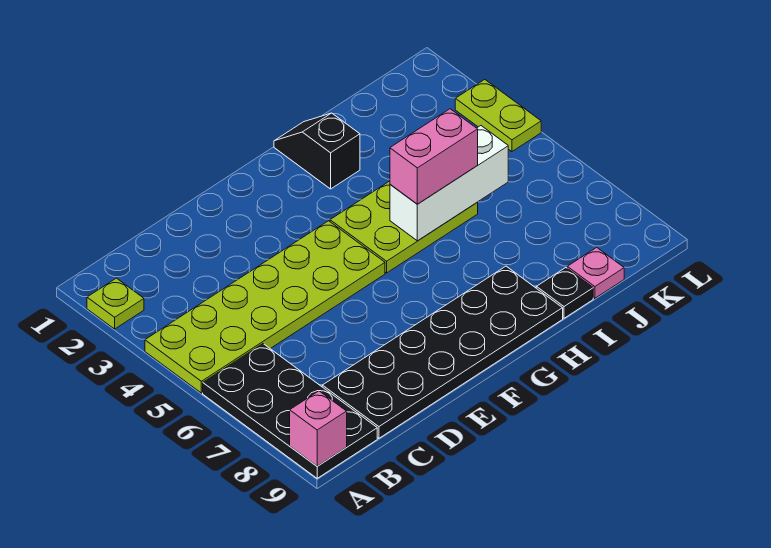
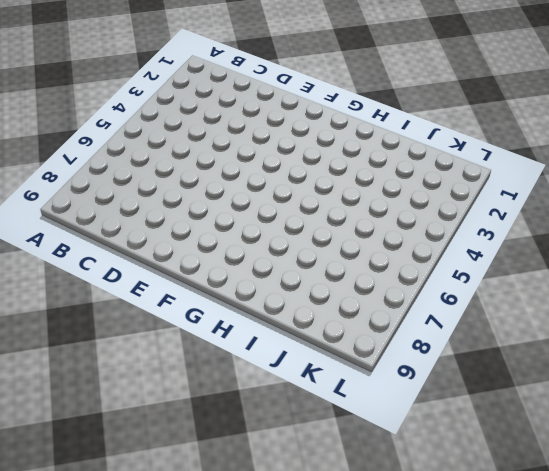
none -> lime 1x1 plate [87,278,144,329]
none -> lime 2x6 plate [145,221,385,393]
none -> black 2x4 plate [203,344,377,478]

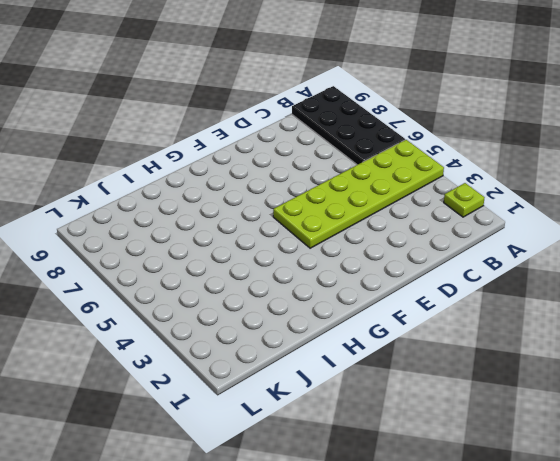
none -> black 2x6 plate [322,266,563,438]
none -> lime 2x3 plate [330,181,478,273]
none -> black 1x2 slope [274,113,360,189]

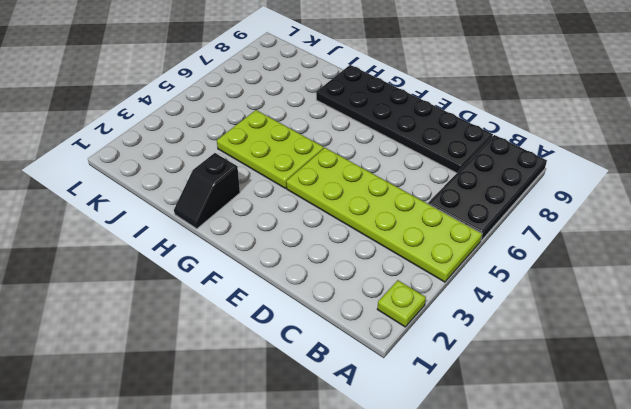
none -> black 1x1 plate [536,268,593,318]
none -> pink 1x1 plate [567,247,624,298]
none -> lime 1x2 plate [455,79,541,152]

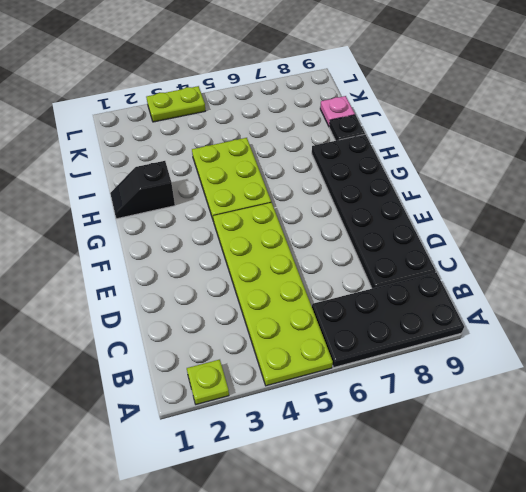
none -> pink 1x1 brick [290,391,347,466]
none -> white 1x3 brick [390,126,508,241]
none -> pink 1x2 brick [390,109,478,204]

